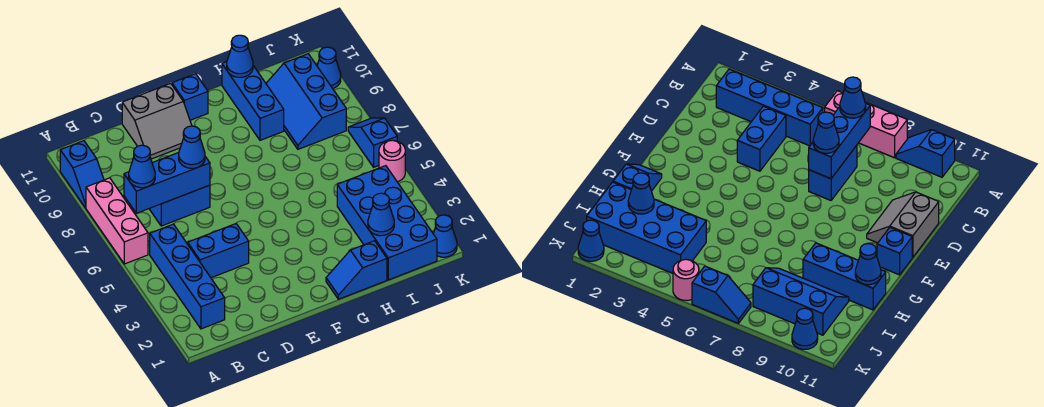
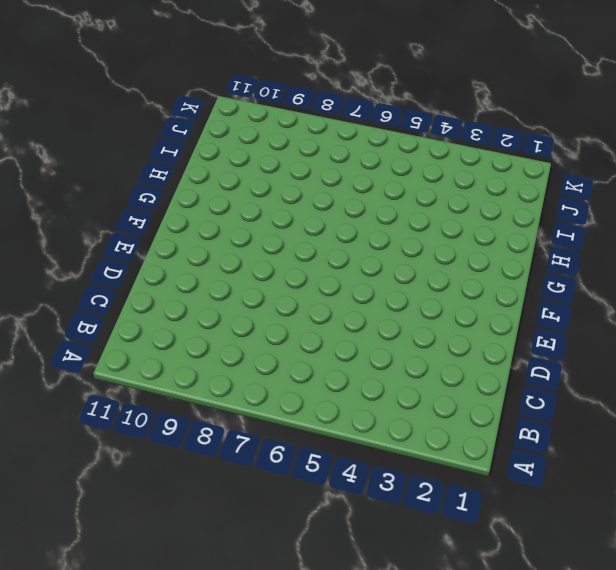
none -> pink 1x3 brick [86,178,148,264]
none -> blue 1x2 slope [60,141,104,208]
none -> blue 1x4 brick [150,224,225,329]

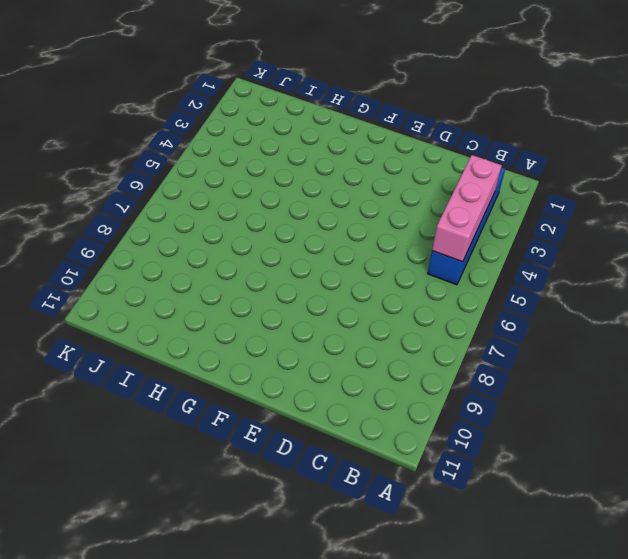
pink 1x3 brick [432,155,502,262] -> pink 1x3 brick moved to [86,178,148,264]
none -> blue 1x2 slope [60,141,104,208]
none -> blue 1x2 brick [188,224,249,278]
none -> blue 1x2 brick [149,185,210,226]

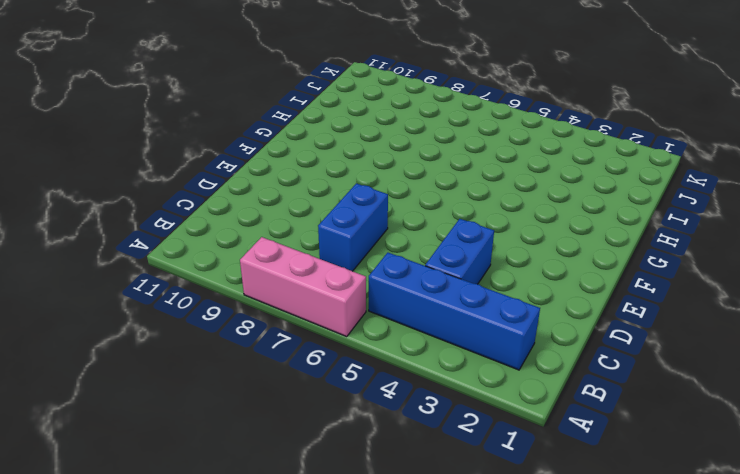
none -> blue 1x2 slope [60,141,104,208]
none -> grey 2x2 slope [122,83,192,159]
none -> blue 1x1 brick [172,74,208,120]

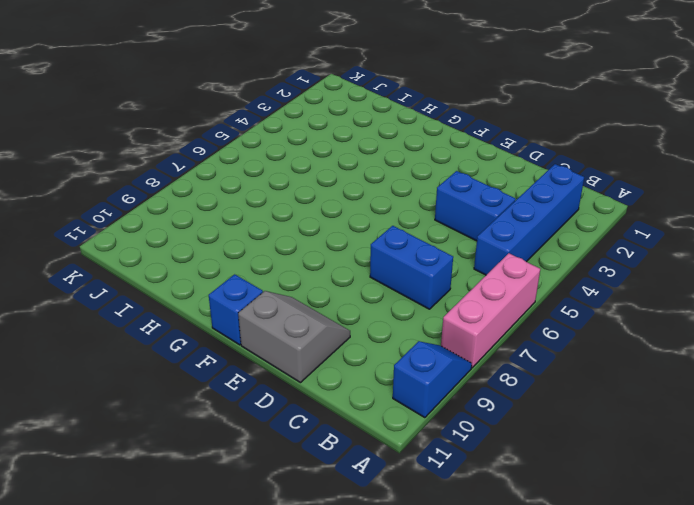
none -> blue 1x2 slope [326,241,387,299]
none -> blue 1x3 brick [222,62,284,140]
none -> blue 2x4 brick [337,166,437,280]

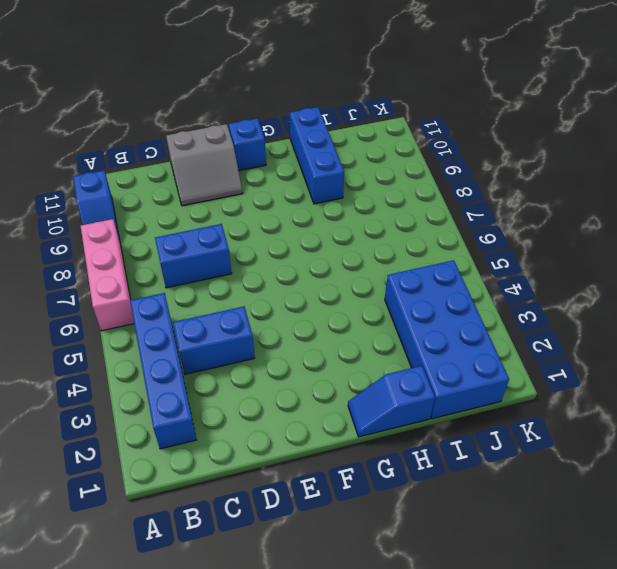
none -> blue 2x3 slope [266,54,346,149]
none -> blue 1x1 cone [433,215,457,257]
none -> pink 1x1 round brick [379,140,405,182]

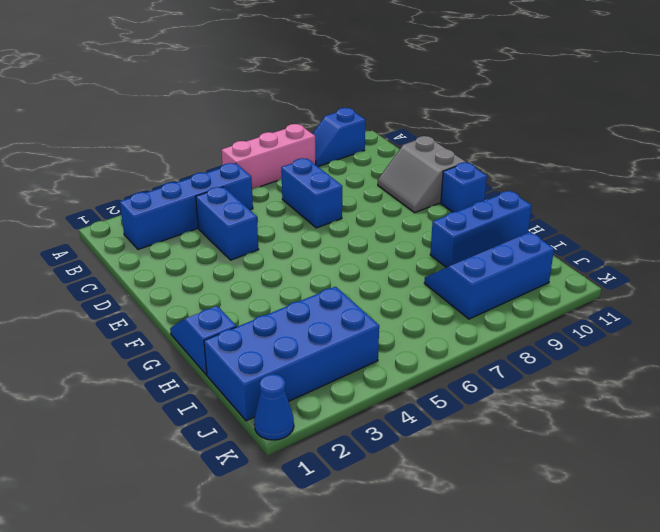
none -> pink 1x1 round brick [379,140,405,182]
none -> blue 1x2 slope [348,118,397,167]
none -> blue 1x1 cone [317,47,341,88]

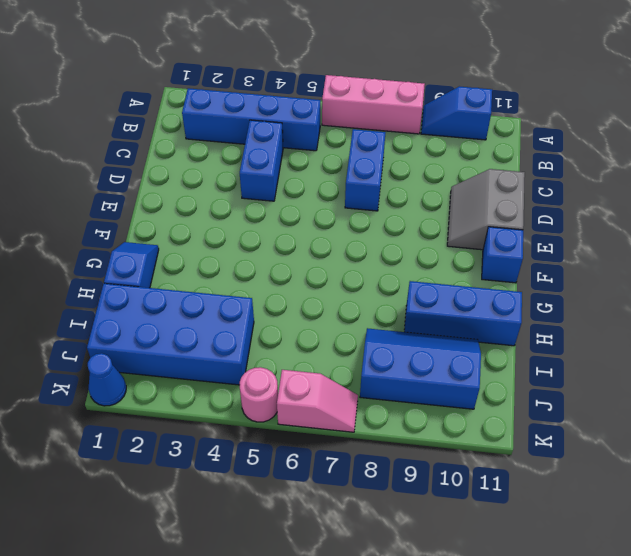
pink 1x2 slope [277,370,358,432] -> blue 1x2 slope [348,118,397,167]
none -> blue 1x1 cone [317,47,341,88]
none -> blue 1x3 brick [124,153,210,213]
none -> blue 1x1 cone [227,35,253,77]

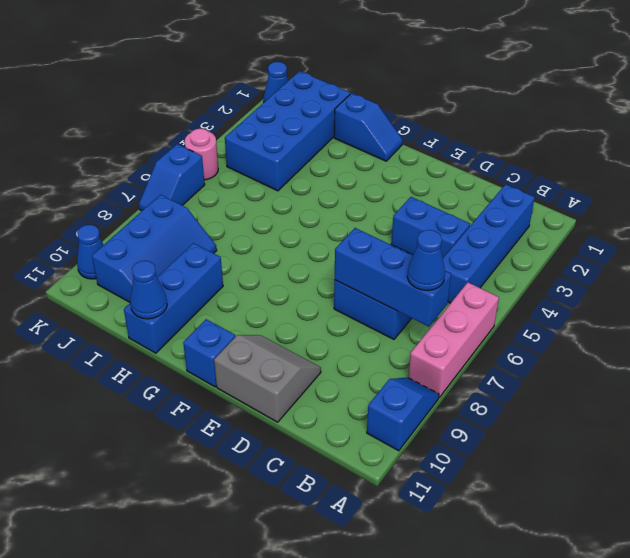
none -> blue 1x1 cone [368,193,394,236]
none -> blue 1x1 cone [179,126,205,168]

